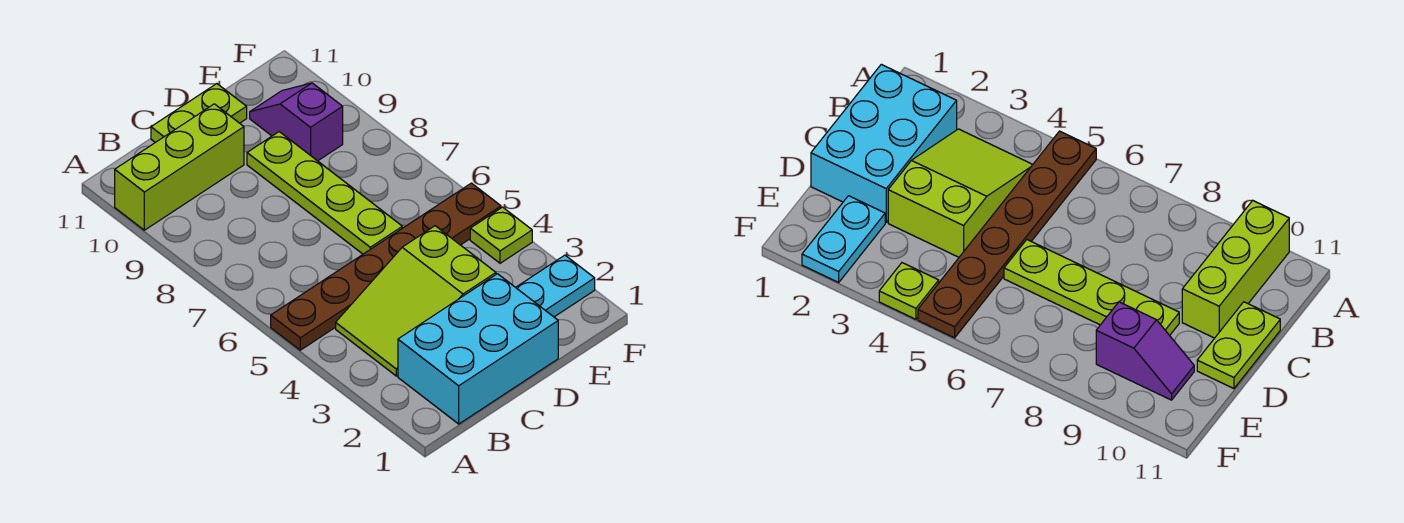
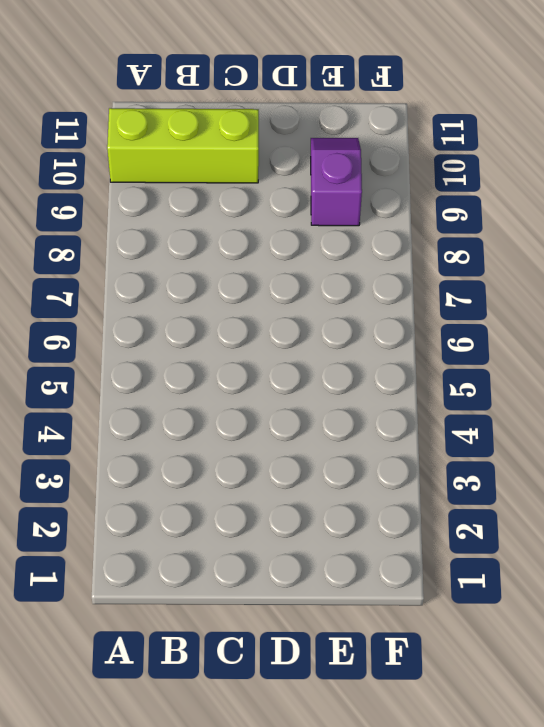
none -> brown 1x6 plate [271,183,501,350]
none -> cyan 2x3 brick [398,274,558,424]

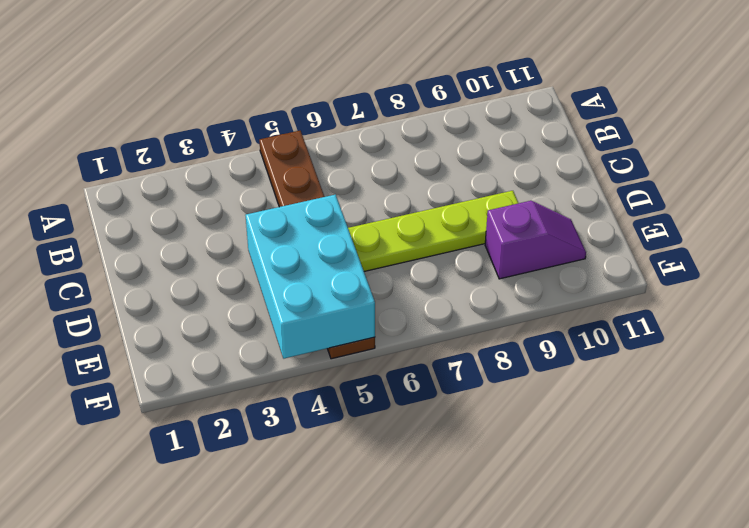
cyan 2x3 brick [246,194,375,359] -> cyan 2x3 brick moved to [398,274,558,424]
none -> lime 1x3 brick [115,104,244,230]
none -> lime 2x3 slope [336,226,496,376]

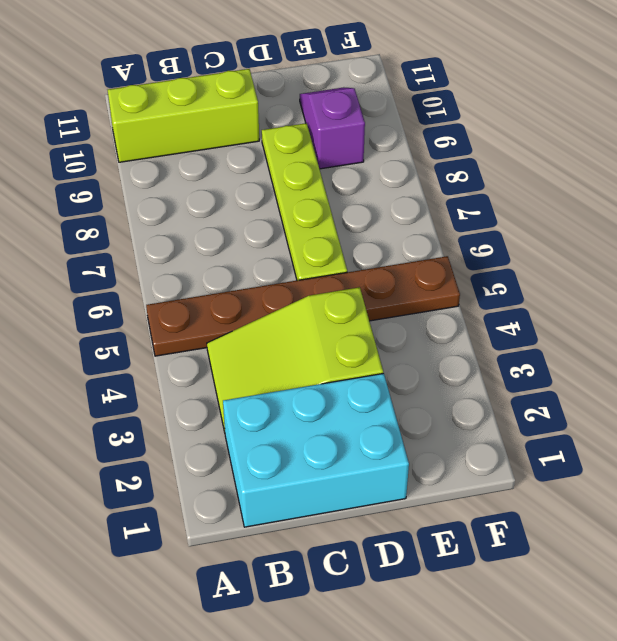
none -> lime 1x2 plate [151,84,247,142]
none -> cyan 1x2 plate [516,255,595,317]

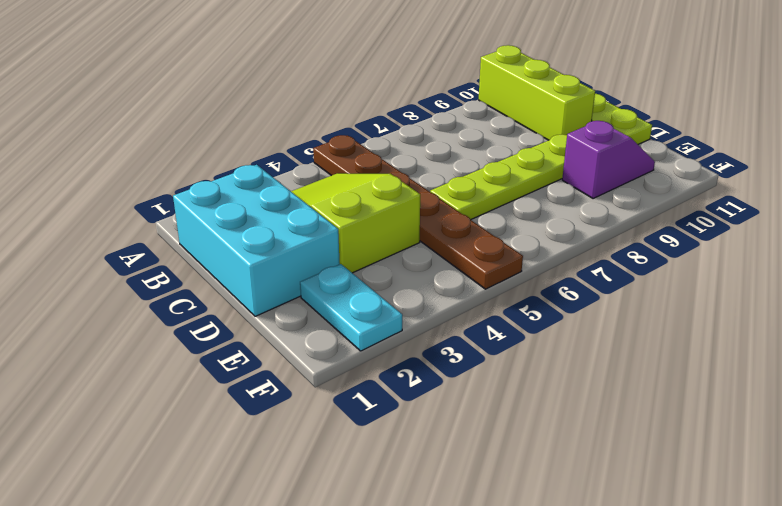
none -> lime 1x1 plate [470,207,532,263]

